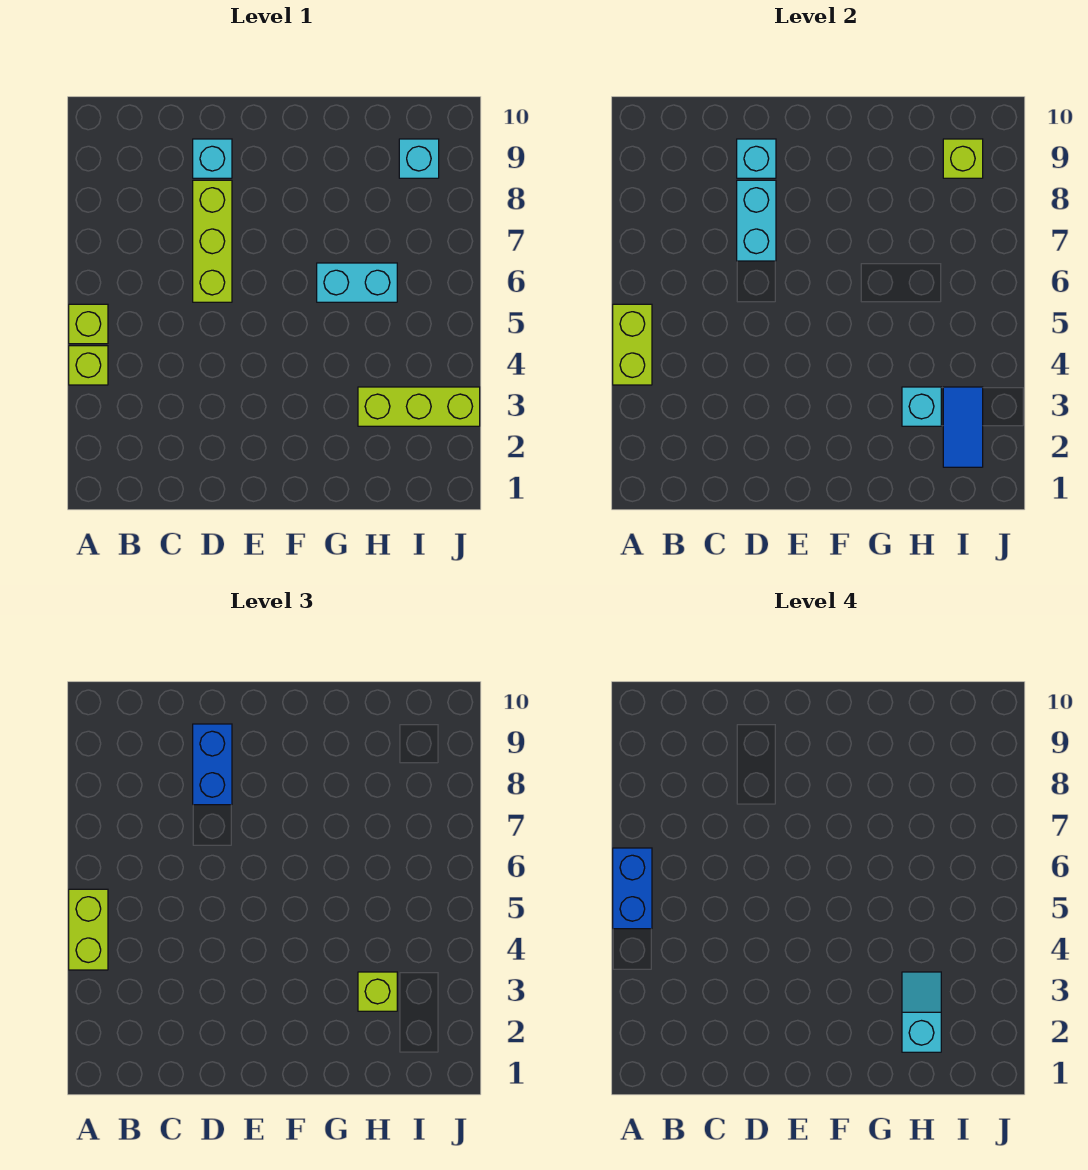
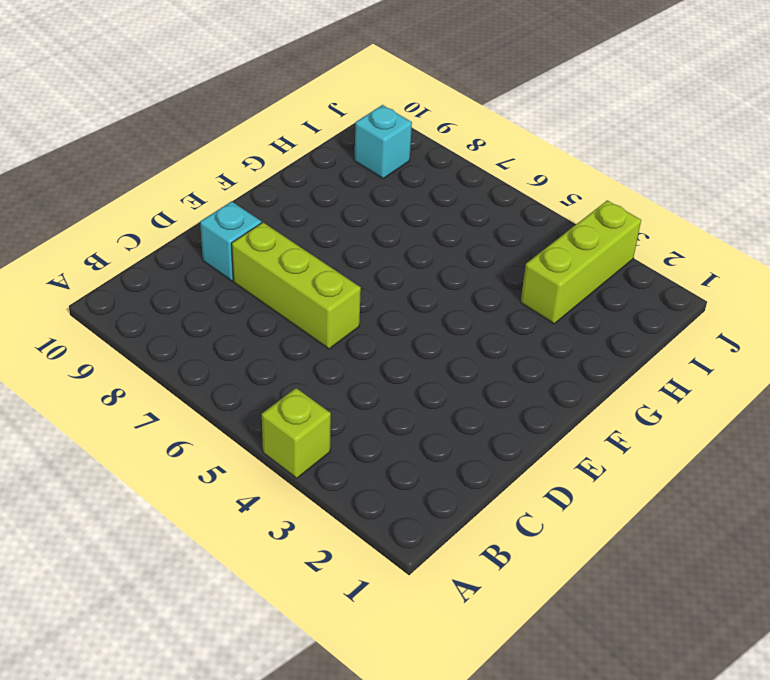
none -> lime 1x1 brick [69,304,108,344]
none -> cyan 1x2 brick [317,263,397,302]
none -> lime 1x2 brick [613,304,652,385]

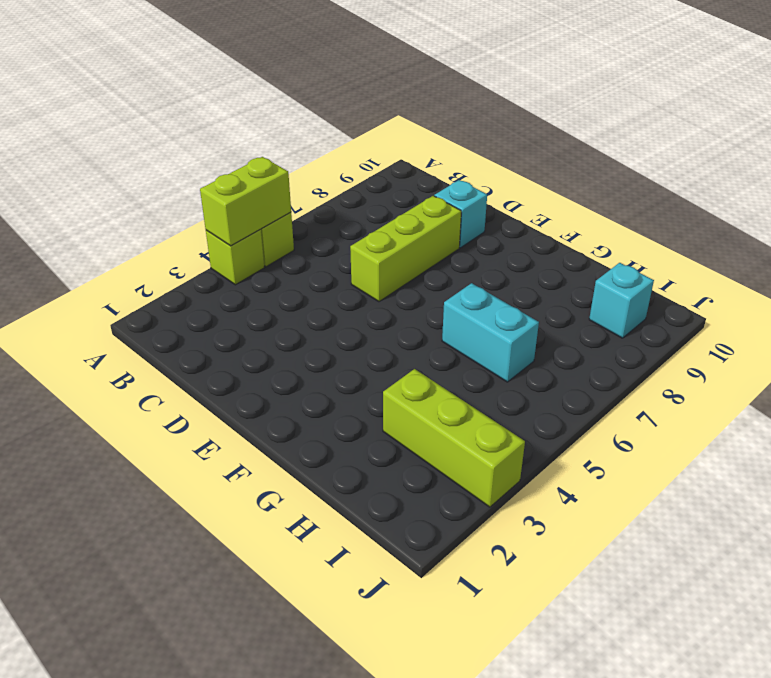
none -> cyan 1x2 brick [737,180,776,261]
none -> cyan 1x1 brick [737,139,776,178]
none -> cyan 1x1 brick [902,387,941,426]

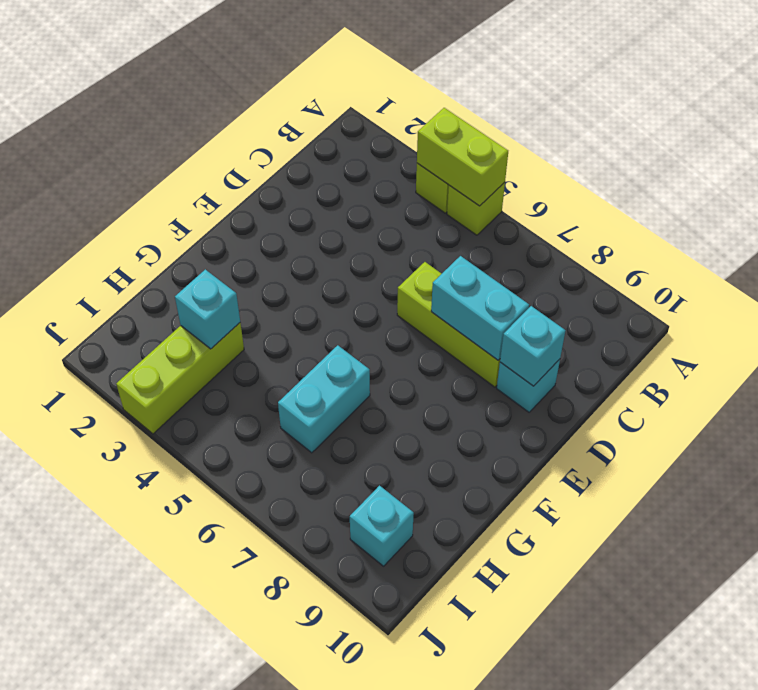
none -> blue 1x2 tile [943,387,983,467]
none -> lime 1x1 brick [943,139,983,178]
none -> lime 1x2 brick [69,889,108,970]

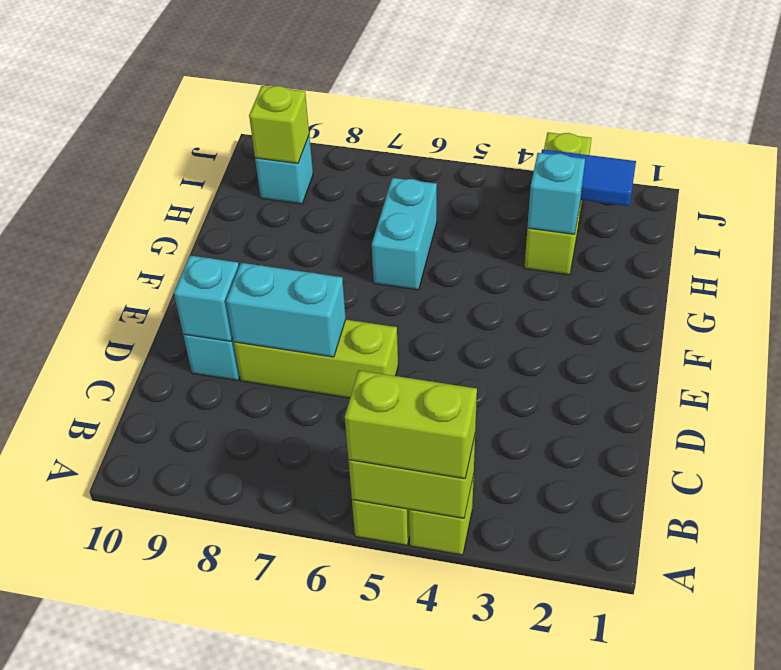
none -> blue 1x2 brick [193,724,232,805]
none -> lime 1x1 brick [358,972,397,1011]
none -> blue 1x2 brick [613,848,652,929]

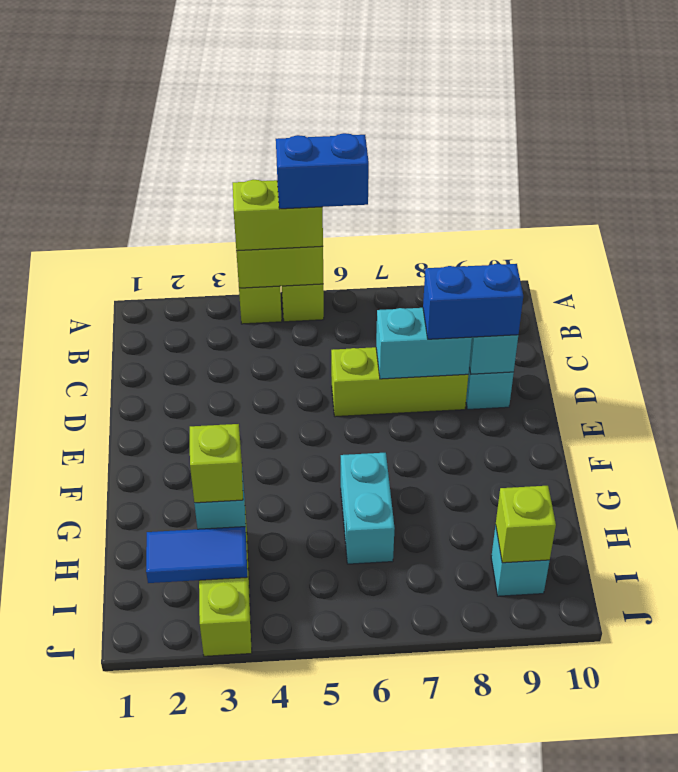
none -> cyan 1x2 slope [902,972,941,1052]

